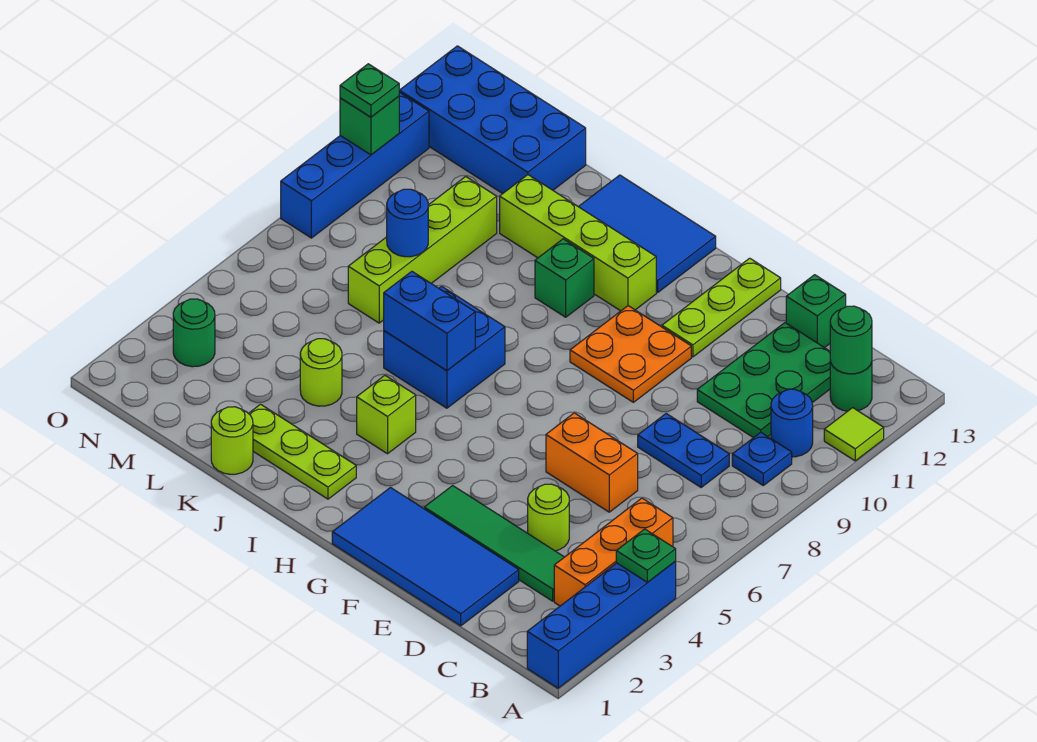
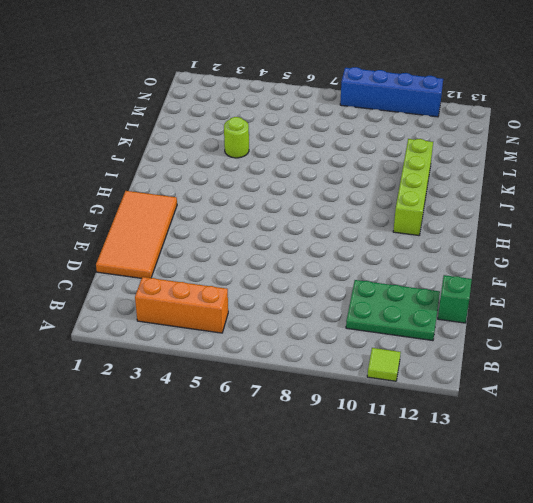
orange 2x4 tile [96,191,177,278] -> blue 2x4 tile [332,488,519,626]
none -> blue 1x4 brick [527,561,676,688]
none -> blue 1x1 plate [732,432,792,485]
none -> blue 1x1 round brick [771,389,813,457]
none -> green 1x1 round brick [830,360,872,411]

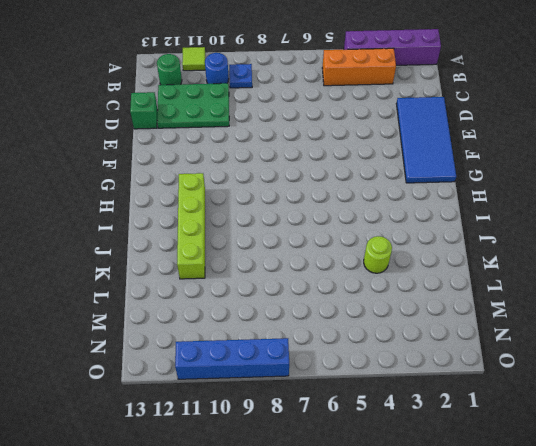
purple 1x4 brick [344,29,441,65] -> blue 1x4 brick [527,561,676,688]
none -> green 1x4 tile [424,486,564,601]
none -> blue 1x2 plate [638,414,729,487]
none -> lime 1x1 round brick [528,484,569,551]
none -> orange 1x2 brick [546,413,638,512]

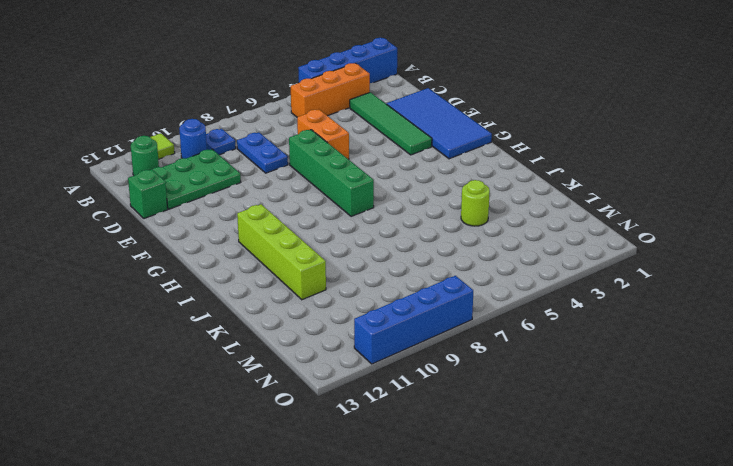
green 1x4 brick [289,130,374,217] -> none
none -> lime 1x1 round brick [528,484,569,551]
none -> orange 2x2 plate [570,306,691,402]
none -> lime 1x3 plate [662,258,781,357]
none -> blue 2x3 tile [579,175,716,293]

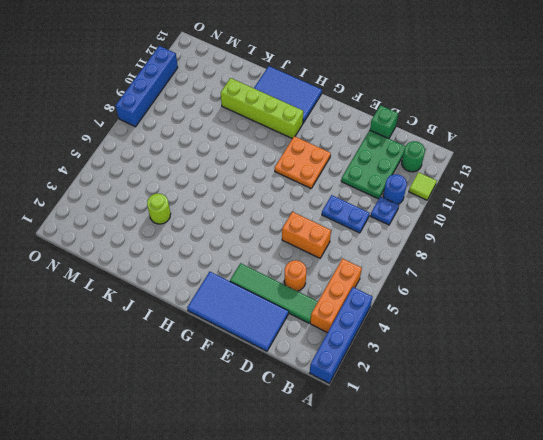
orange 1x1 round brick [284,260,306,291] -> lime 1x1 round brick [528,484,569,551]
none -> lime 1x3 plate [662,258,781,357]
none -> lime 1x3 plate [248,404,356,499]
none -> lime 1x1 brick [357,375,416,454]
none -> blue 2x2 brick [384,286,505,408]

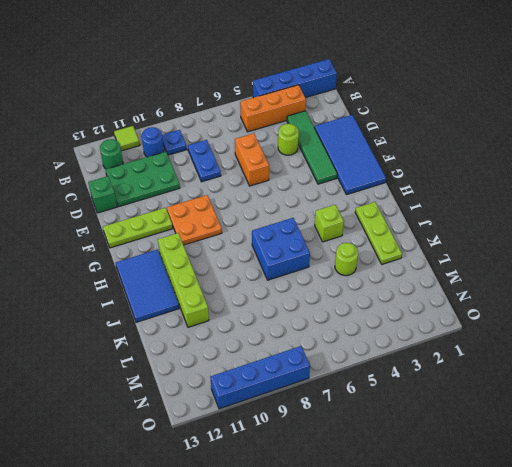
none -> green 1x1 brick [535,239,594,317]
none -> lime 1x1 round brick [211,407,253,474]
none -> lime 1x4 brick [348,177,497,323]
none -> blue 2x4 brick [399,46,586,194]

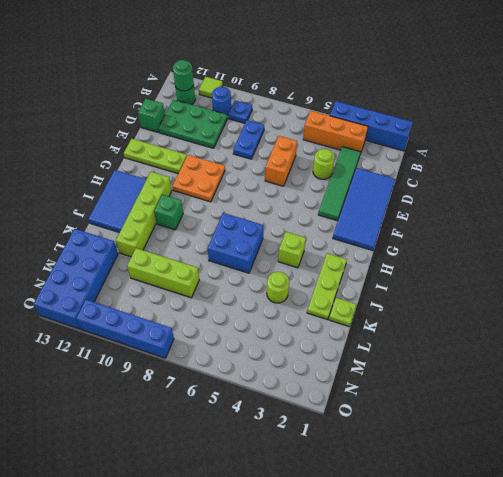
lime 1x1 plate [329,298,357,327] -> lime 1x1 round brick [211,407,253,474]
lime 1x3 brick [127,248,199,298] -> lime 1x4 brick [348,177,497,323]
none -> green 1x1 round brick [173,299,215,367]
none -> green 1x1 plate [616,529,676,582]
none -> blue 1x2 brick [384,271,475,370]
none -> blue 1x1 round brick [387,189,428,257]

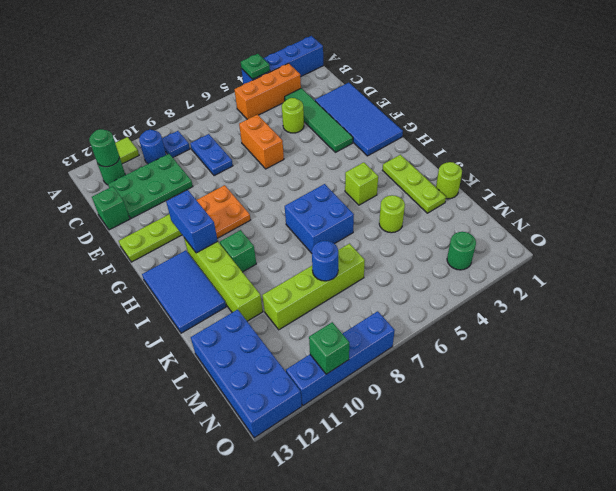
blue 1x2 brick [166,190,218,253] -> blue 1x2 brick moved to [384,271,475,370]
none -> green 1x1 plate [340,64,399,117]

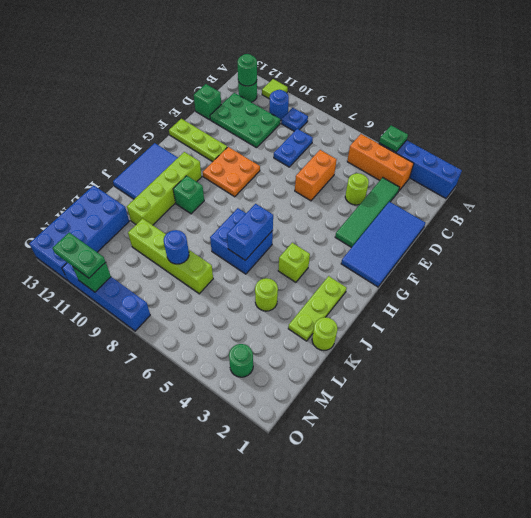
green 1x2 plate [53,233,106,278] -> green 1x1 plate [340,64,399,117]

